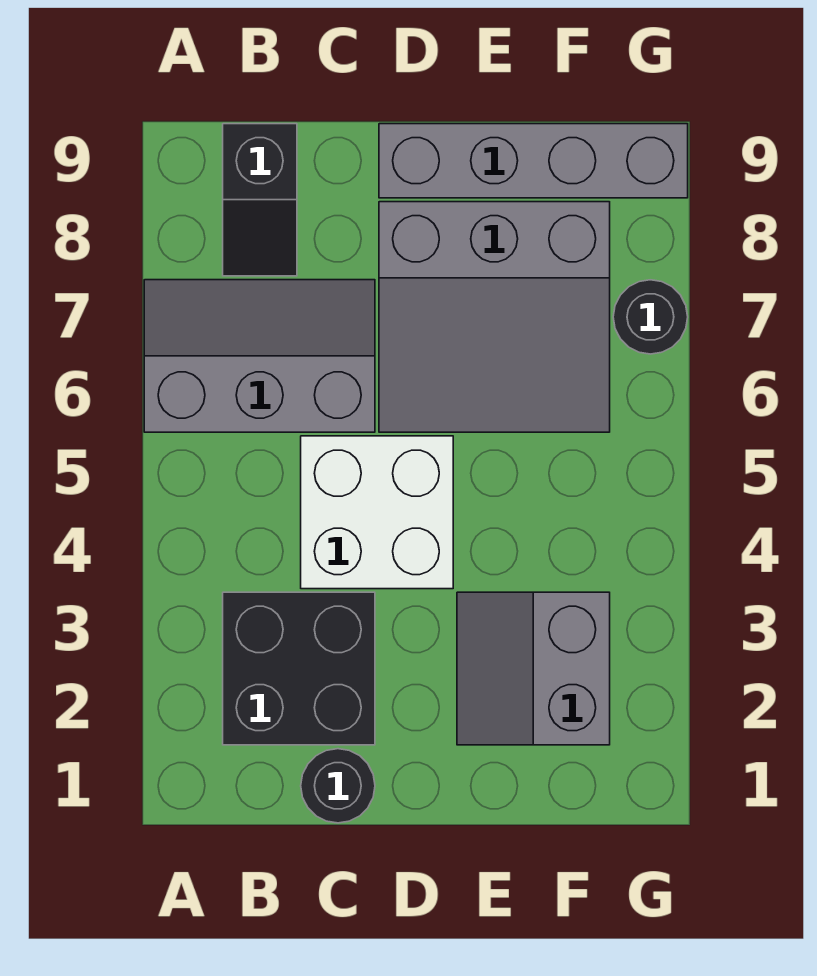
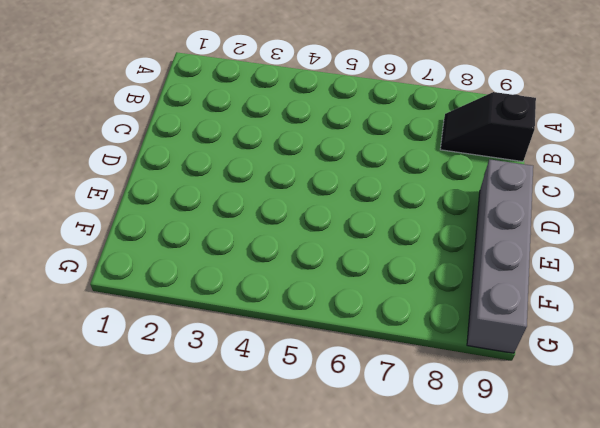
none -> grey 2x3 slope [144,280,375,432]
none -> black 2x2 brick [223,592,375,745]

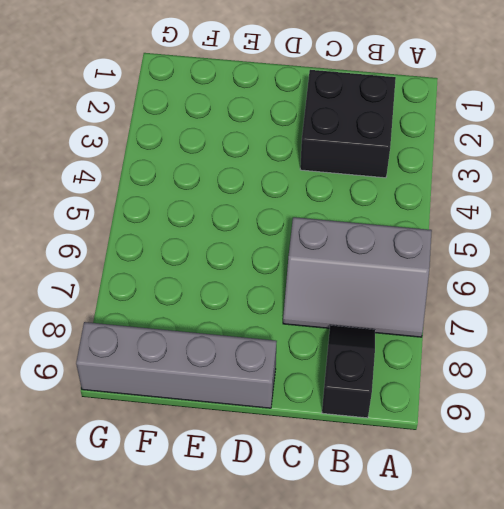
none -> black 1x1 round brick [301,749,375,823]
none -> white 2x2 brick [301,436,453,589]

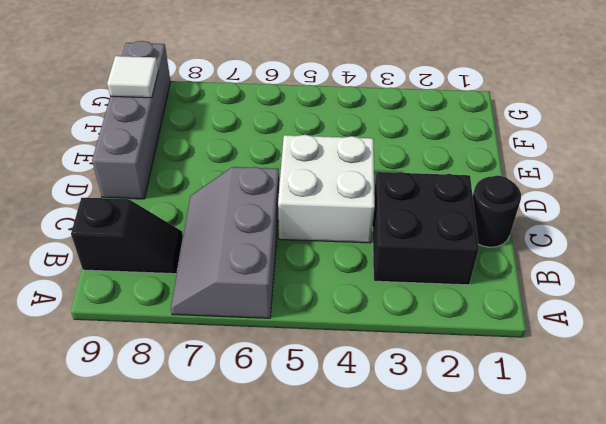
white 1x1 tile [107,56,158,98] -> none
none -> grey 3x3 slope [379,202,610,432]
none -> grey 2x2 slope [457,592,610,745]

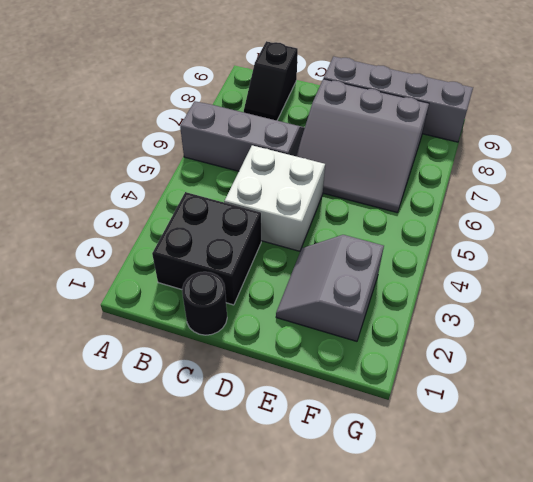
none -> black 1x1 round brick [613,280,688,354]

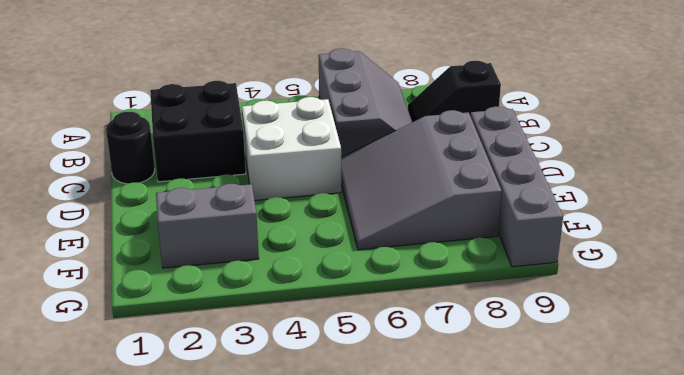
none -> black 1x1 round brick [613,280,688,354]

